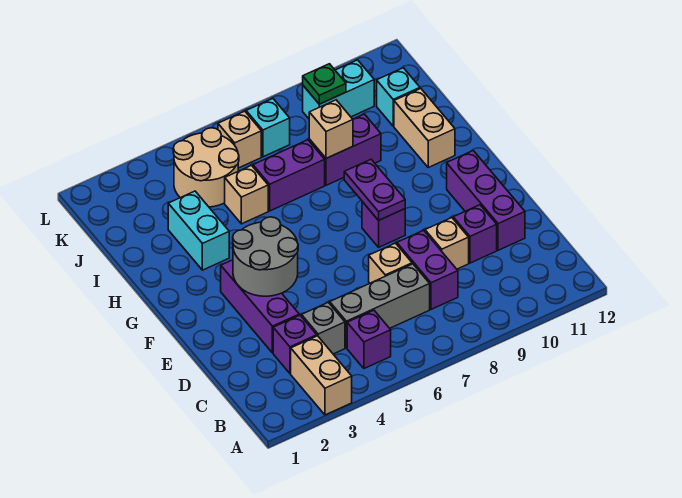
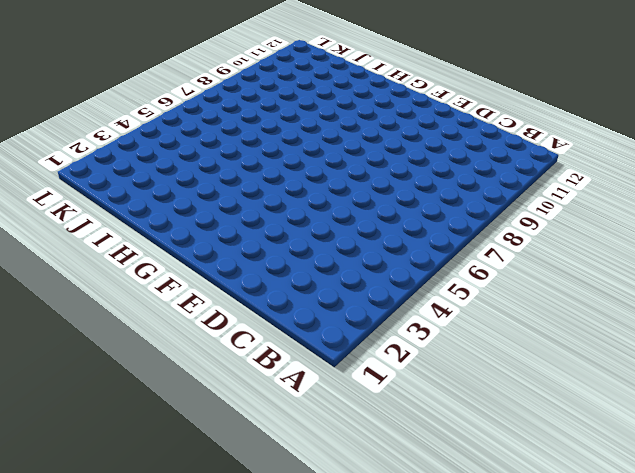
none -> tan 1x2 brick [291,336,352,415]
none -> purple 1x1 brick [347,310,391,369]
none -> purple 1x1 brick [273,315,317,374]

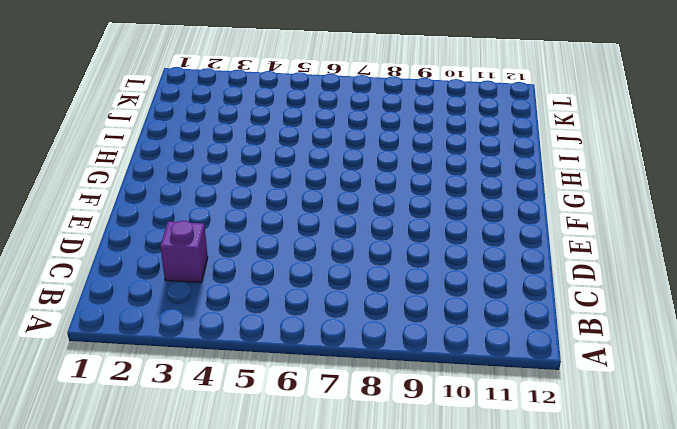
none -> tan 1x2 brick [291,336,352,415]
none -> purple 1x1 brick [347,310,391,369]
none -> grey 1x1 brick [301,302,345,354]

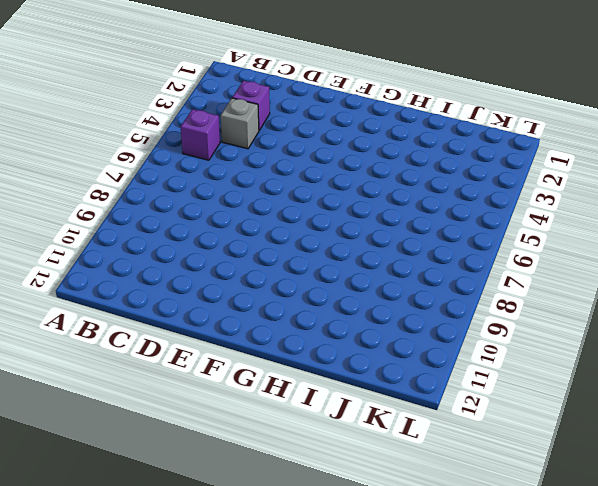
none -> tan 1x2 brick [291,336,352,415]
none -> grey 1x3 brick [330,264,430,348]
none -> purple 1x2 brick [397,230,458,309]

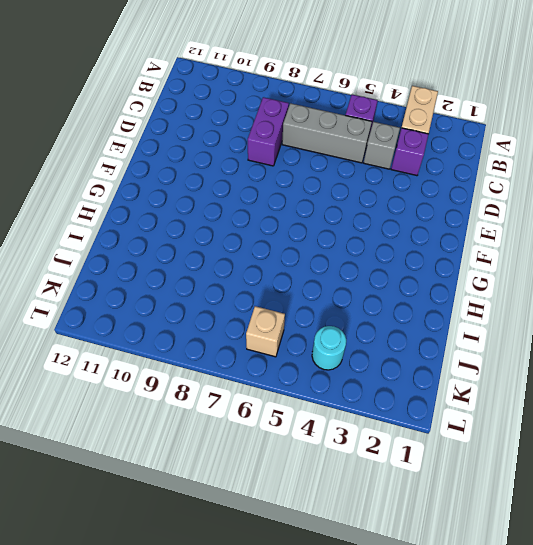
cyan 1x1 round brick [312,326,346,370] -> tan 2x2 round brick [173,128,239,207]
none -> purple 1x3 brick [221,260,299,353]
none -> tan 1x1 brick [369,243,412,283]
none -> tan 1x1 brick [425,218,469,269]

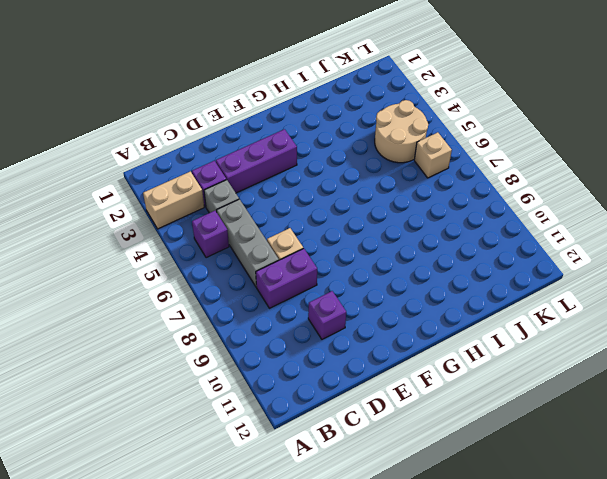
none -> tan 1x1 brick [425,218,469,269]
none -> purple 1x3 brick [447,151,525,250]
none -> purple 1x1 brick [362,202,405,247]

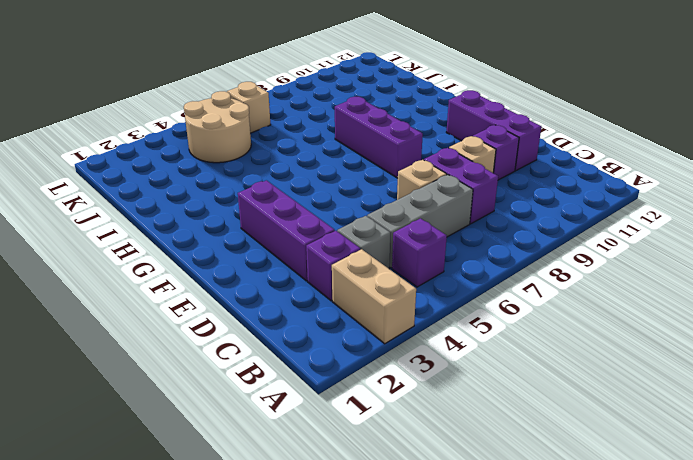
purple 1x3 brick [335,97,423,178] -> purple 1x1 brick [362,202,405,247]
none -> cyan 1x2 brick [168,191,229,270]
none -> tan 1x2 brick [394,89,455,167]
none -> tan 1x1 brick [225,166,268,224]

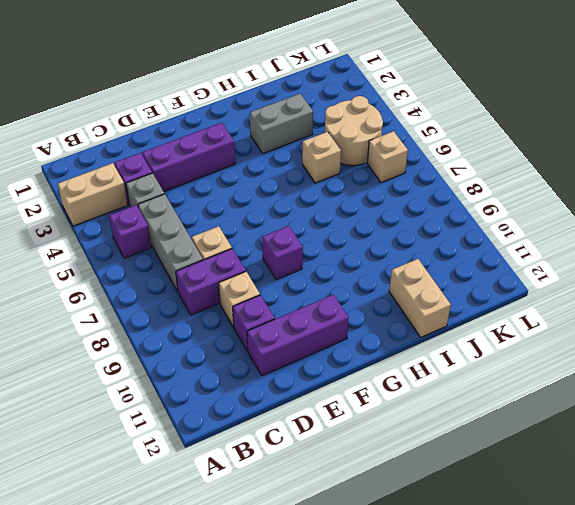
grey 1x2 brick [250,94,313,154] -> cyan 1x2 brick [168,191,229,270]
tan 1x2 brick [389,259,451,337] -> tan 1x2 brick turned to [394,89,455,167]
none -> purple 1x2 brick [253,140,325,211]
none -> purple 1x2 brick [309,114,381,185]
none -> cyan 1x1 brick [377,68,420,126]

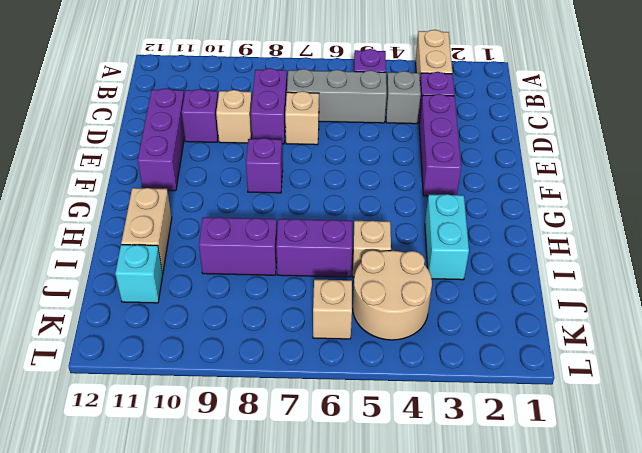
none -> cyan 1x1 brick [246,99,290,157]
none -> cyan 1x2 brick [303,60,374,119]
none -> grey 2x2 round brick [233,217,298,296]

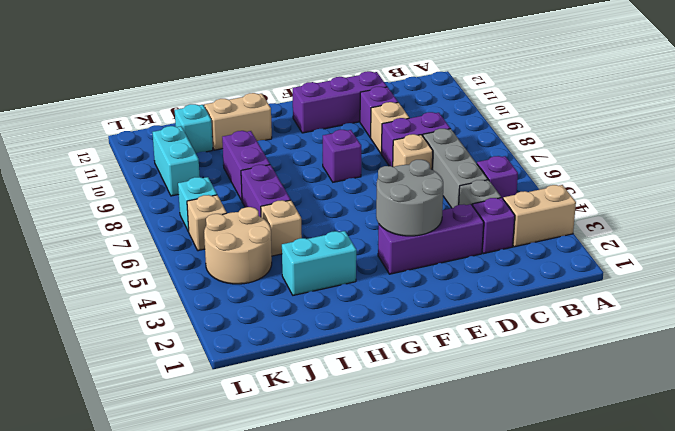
none -> purple 1x2 plate [344,160,405,220]
none -> tan 1x1 brick [309,100,353,158]
none -> green 1x1 plate [303,64,346,104]

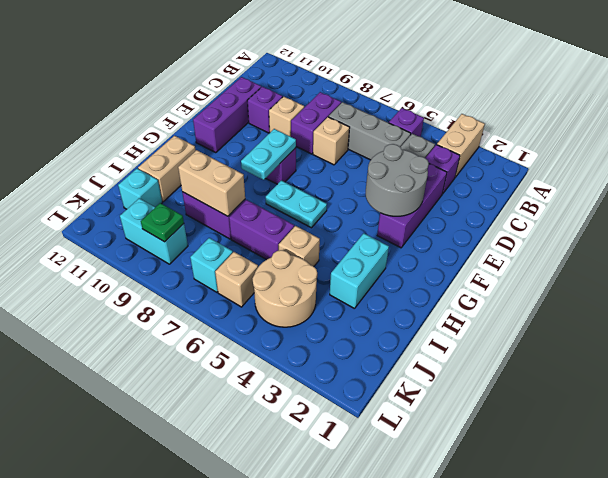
cyan 1x2 plate [241,129,296,180] -> purple 1x2 plate [344,160,405,220]
cyan 1x2 plate [266,180,327,228] -> none
tan 1x2 brick [178,150,245,216] -> tan 1x1 brick [309,100,353,158]

